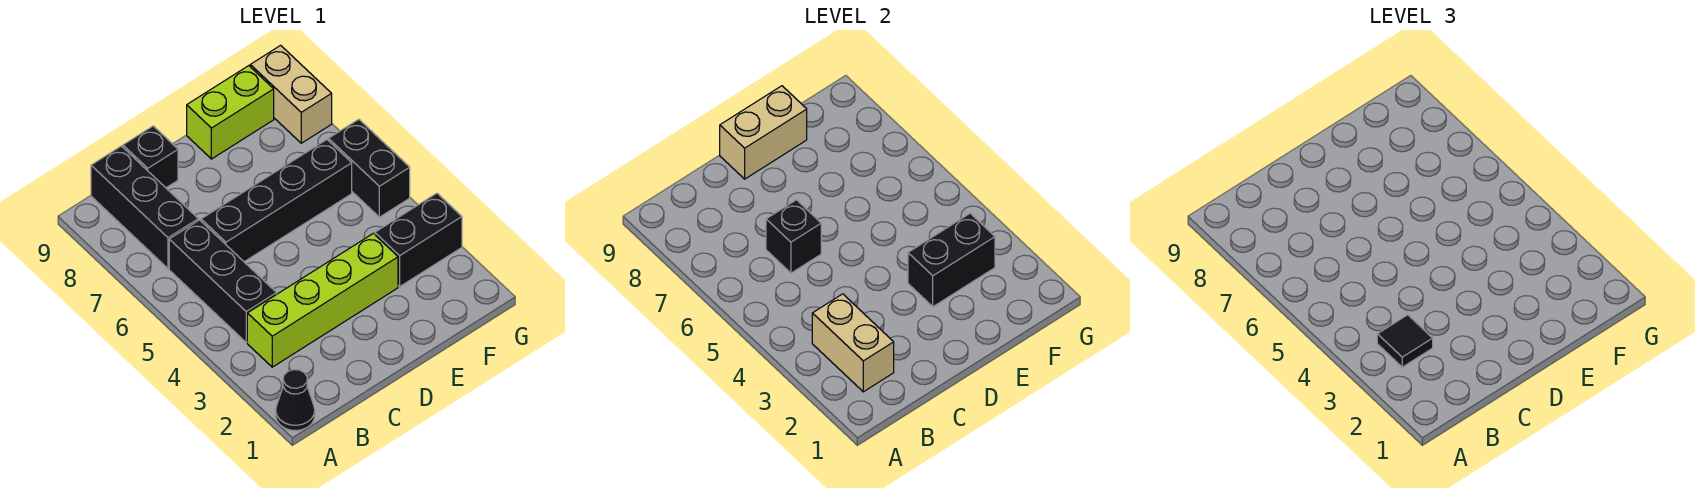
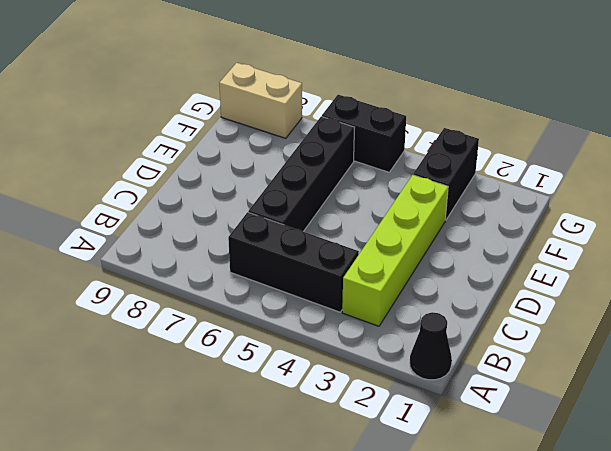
none -> black 1x3 brick [91,146,198,269]
none -> black 1x1 brick [123,126,178,188]
none -> lime 1x2 brick [187,66,274,159]

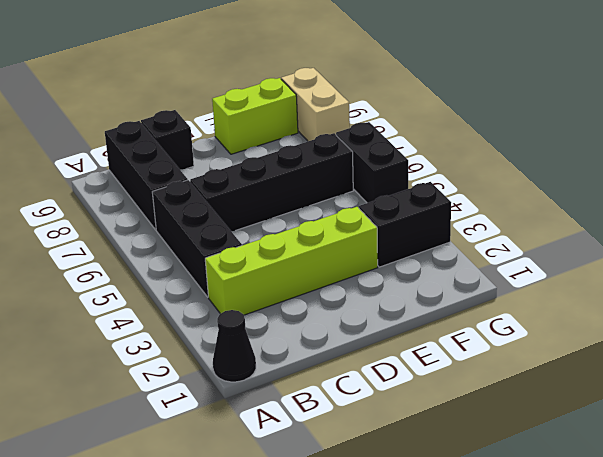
none -> tan 1x2 brick [812,294,894,392]
none -> black 1x1 brick [766,200,821,273]
none -> tan 1x2 brick [720,86,807,179]

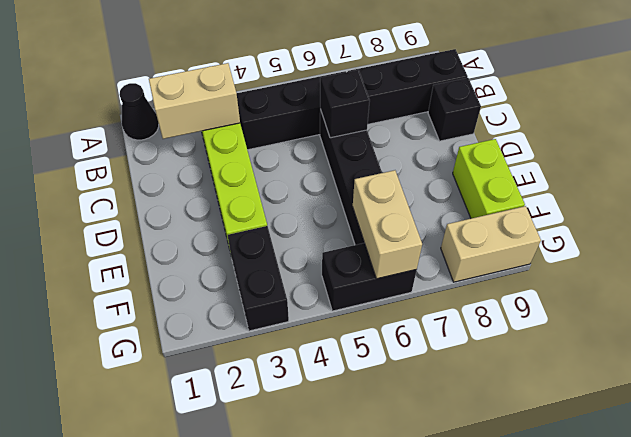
tan 1x2 brick [353,170,422,279] -> tan 1x2 brick moved to [720,86,807,179]
none -> black 1x2 brick [908,213,995,307]
none -> black 1x1 tile [1377,315,1433,367]

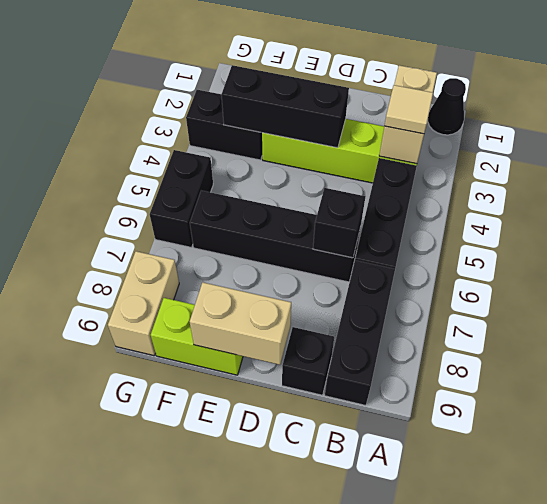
tan 1x1 tile [385,85,433,134] -> black 1x1 tile [1377,315,1433,367]
black 1x3 brick [221,65,349,148] -> black 1x2 brick [908,213,995,307]

